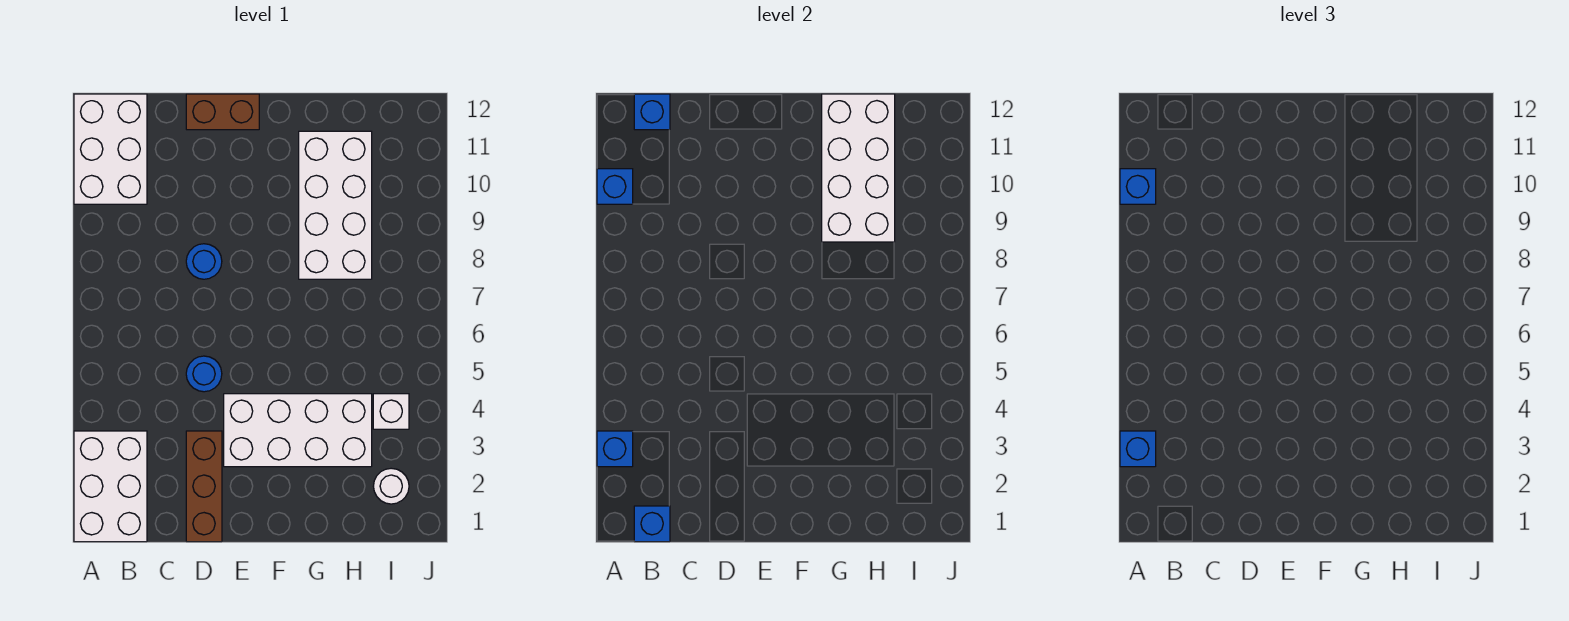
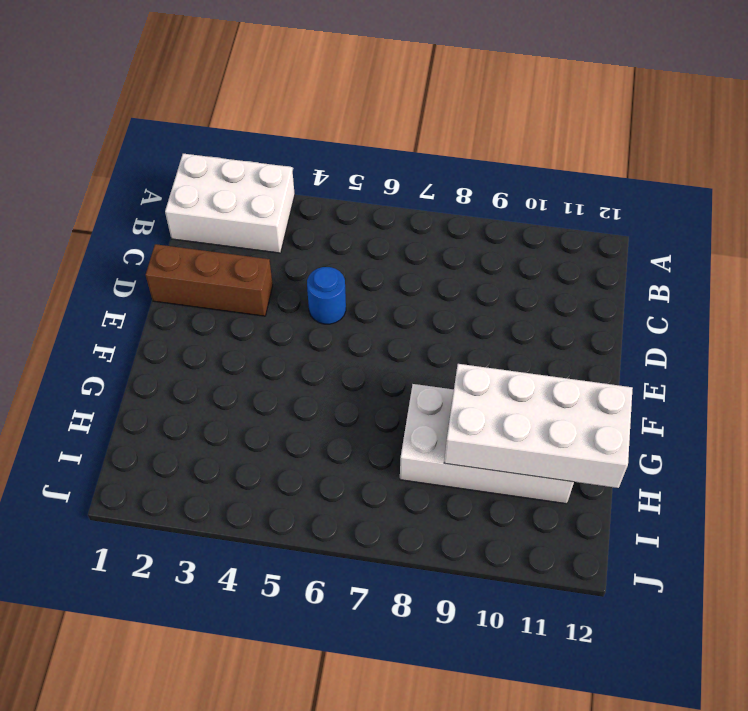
none -> white 2x3 brick [74,94,147,204]
none -> blue 1x1 round brick [186,244,222,279]
none -> brown 1x2 brick [186,94,259,130]

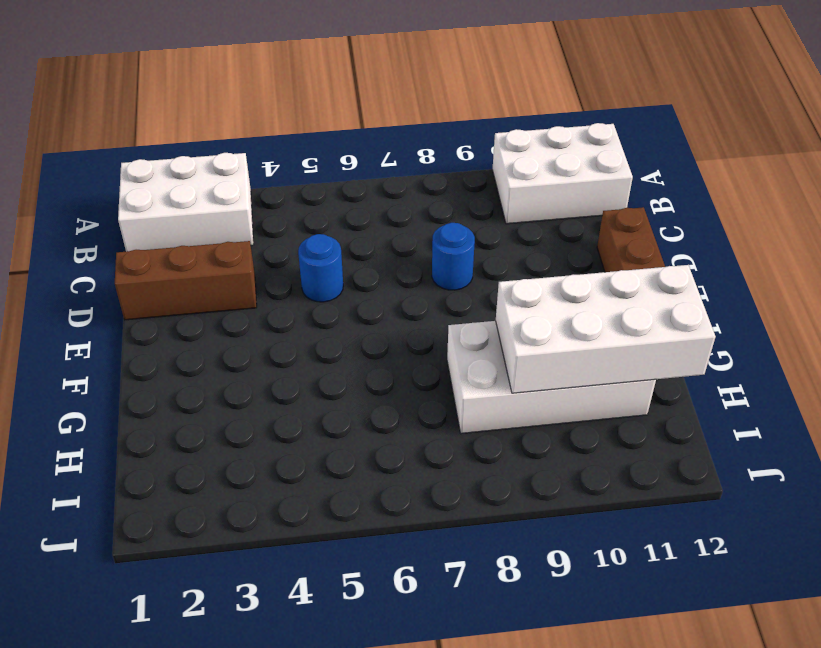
none -> white 2x4 brick [224,394,372,467]
none -> white 1x1 round brick [373,468,409,504]
none -> white 1x1 brick [373,394,409,429]

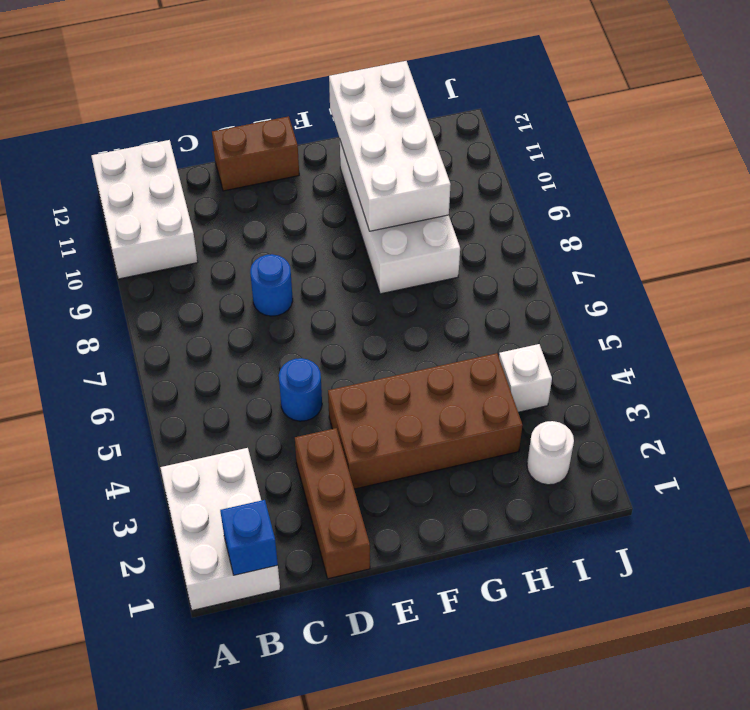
brown 2x4 brick [328,353,523,489] -> white 2x4 brick [224,394,372,467]
none -> blue 1x1 brick [597,431,633,467]
none -> blue 1x1 brick [597,169,633,204]
none -> blue 1x1 brick [634,94,670,130]

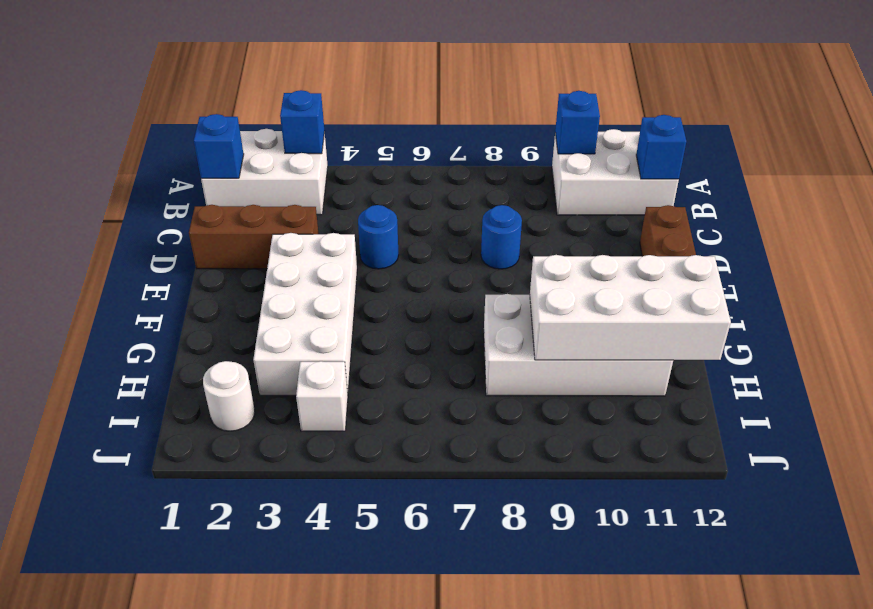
none -> blue 1x1 brick [1120,431,1156,467]
none -> blue 1x1 brick [1120,169,1156,204]

